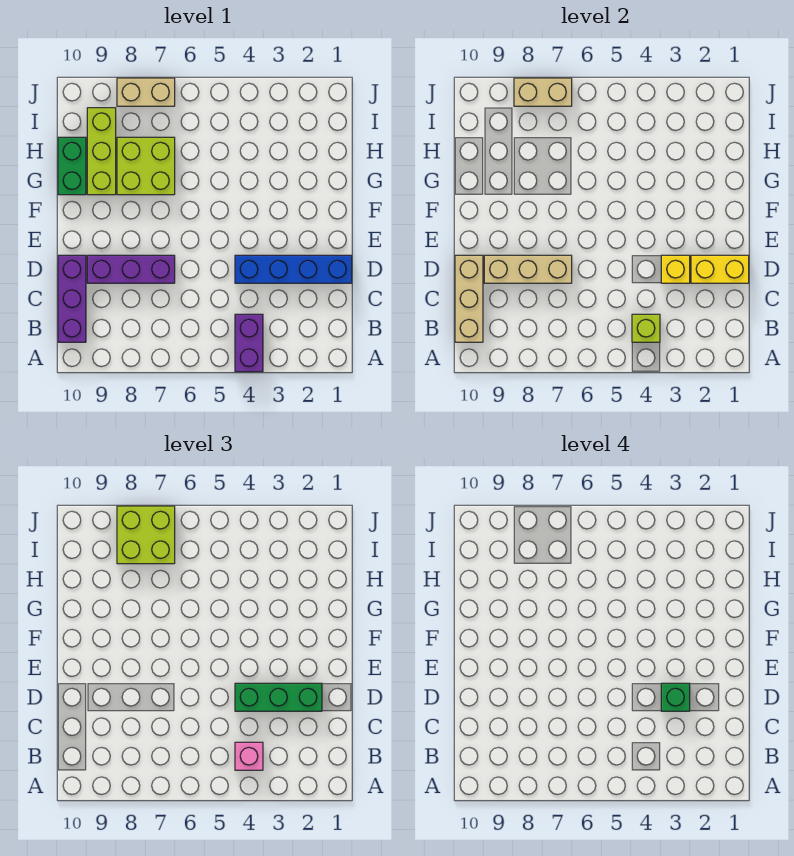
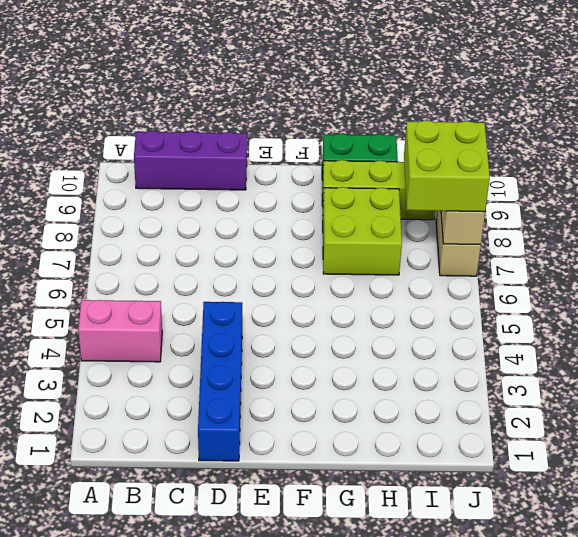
pink 1x2 brick [78,300,162,362] -> purple 1x2 brick [235,314,263,372]
none -> purple 1x3 brick [87,255,175,283]
none -> lime 1x1 brick [632,314,660,342]
none -> tan 1x3 brick [455,255,483,342]

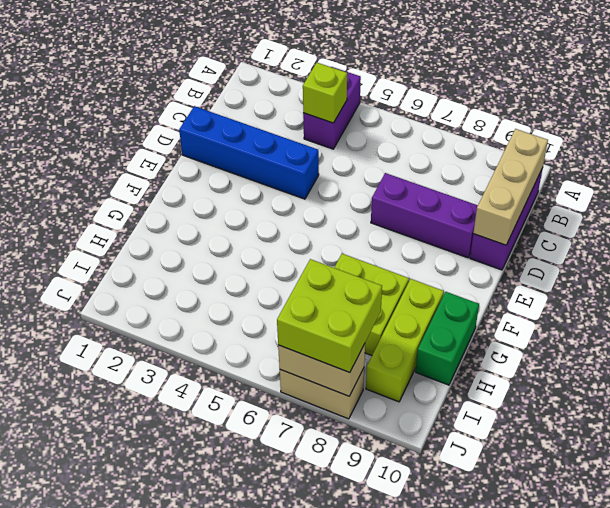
none -> yellow 1x2 brick [691,255,749,283]
none -> yellow 1x1 brick [661,255,690,283]
none -> tan 1x3 brick [484,255,572,283]

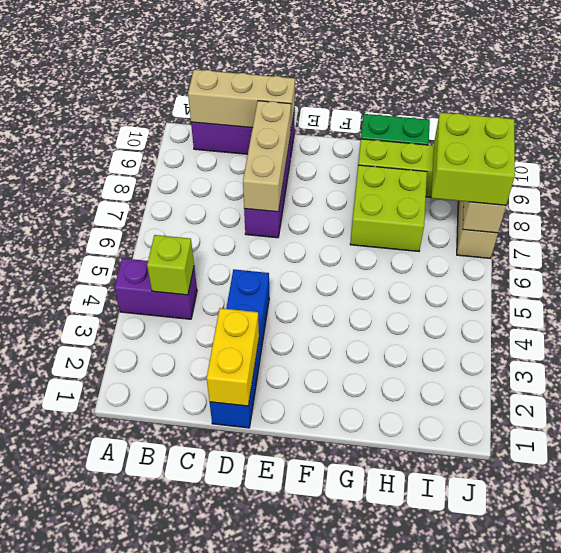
none -> yellow 1x1 brick [661,255,690,283]
none -> pink 1x1 brick [235,742,263,770]
none -> green 1x3 brick [235,683,322,711]

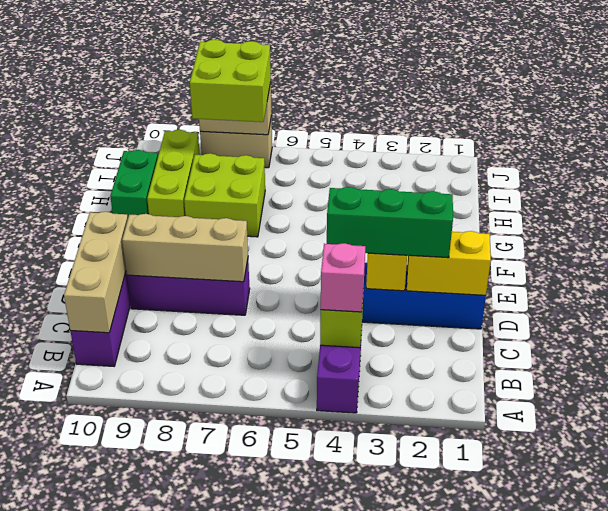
none -> green 1x1 brick [661,683,690,711]

